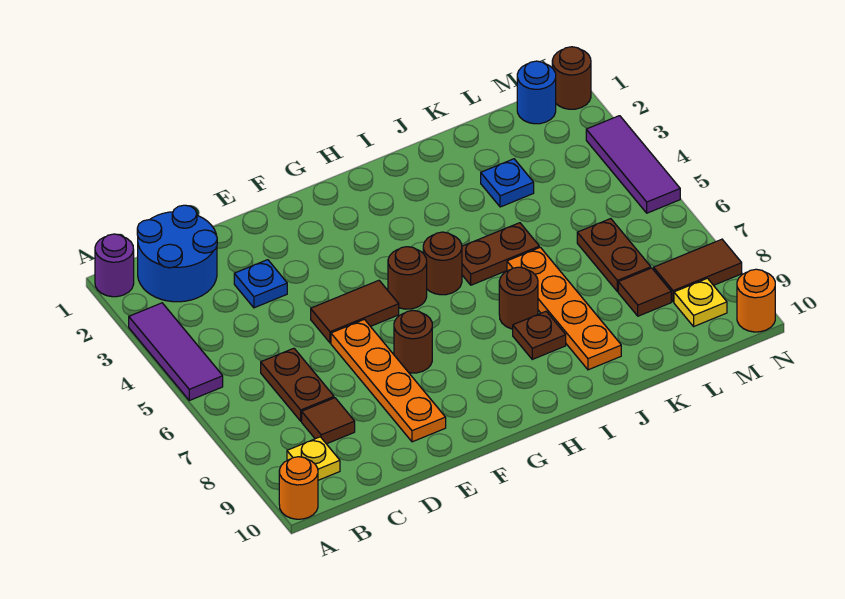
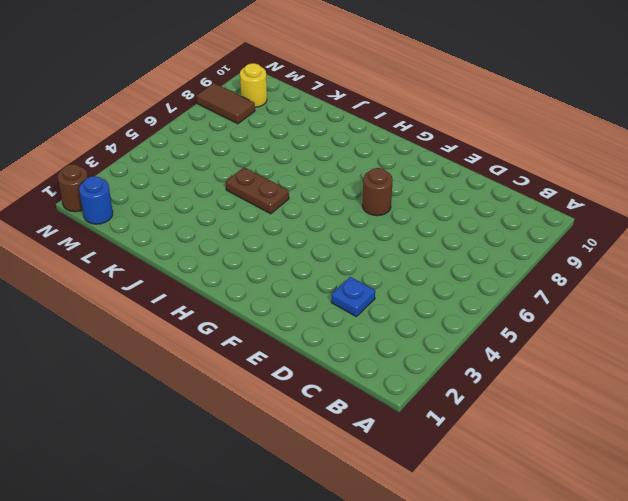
yellow 1x1 round brick [240,63,267,107] -> yellow 1x1 plate [674,278,727,326]
none -> purple 1x1 round brick [95,234,134,297]
none -> purple 1x3 tile [129,303,223,400]
none -> orange 1x1 round brick [279,457,318,519]

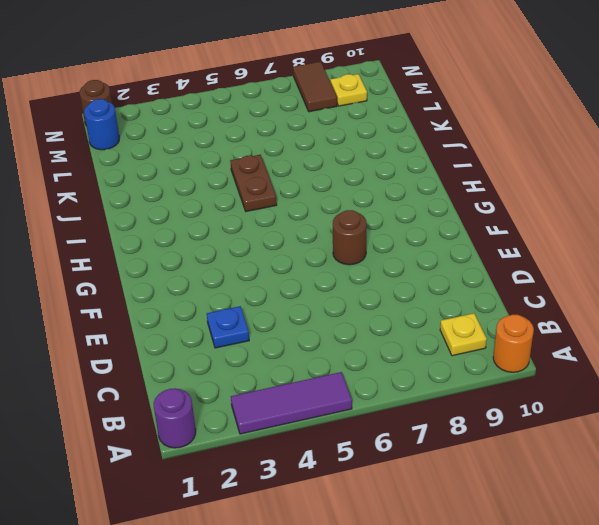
none -> blue 2x2 round brick [137,205,217,302]
none -> brown 1x2 plate [261,348,334,421]
none -> brown 1x1 tile [302,398,355,444]

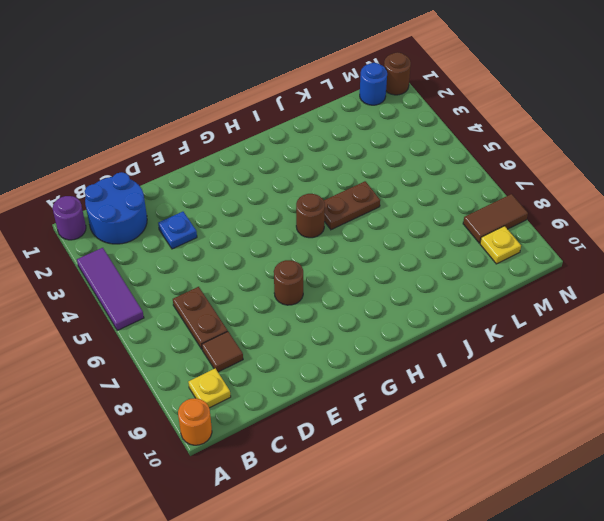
none -> brown 1x2 tile [311,280,399,343]
none -> orange 1x4 plate [331,319,446,442]
none -> brown 1x1 round brick [388,247,427,309]

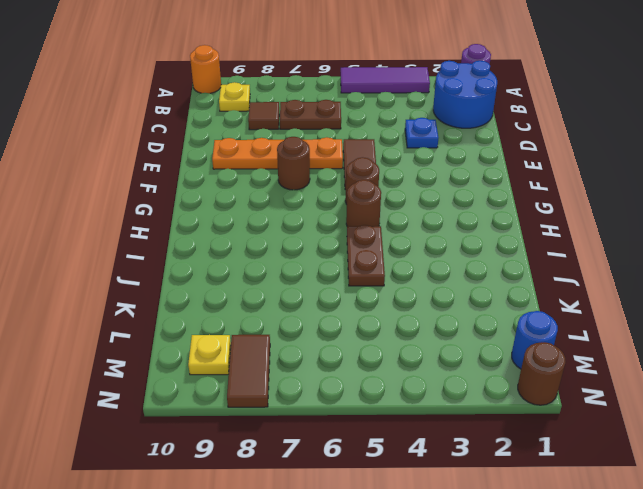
none -> brown 1x1 round brick [499,267,538,329]
none -> brown 1x1 plate [513,311,566,359]
none -> orange 1x4 plate [507,247,621,370]

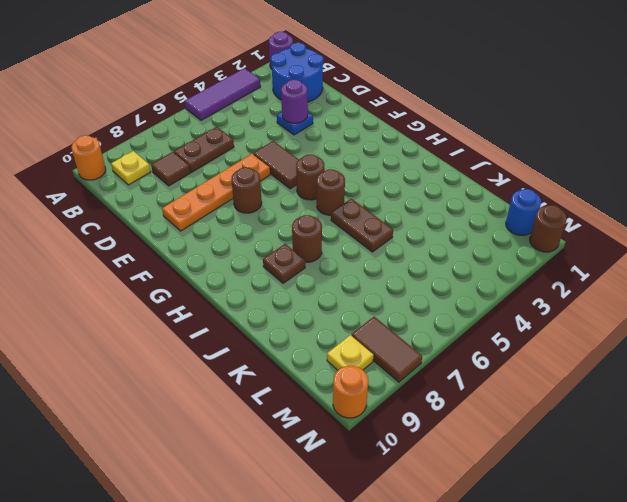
purple 1x1 round brick [281,80,308,123] -> none
none -> orange 1x4 plate [507,247,621,370]
none -> blue 1x1 plate [481,159,534,207]
none -> brown 1x2 plate [577,219,651,292]

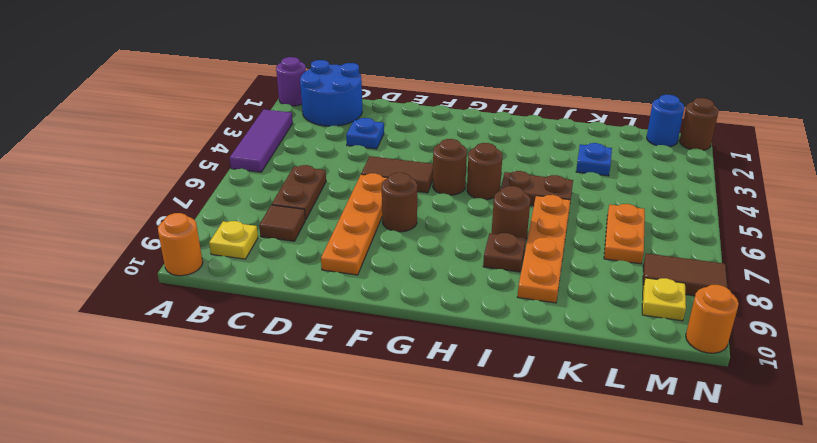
orange 1x2 plate [604,204,645,264] -> brown 1x2 plate [577,219,651,292]
none -> brown 1x1 tile [618,268,671,316]
none -> purple 1x3 tile [586,116,680,213]

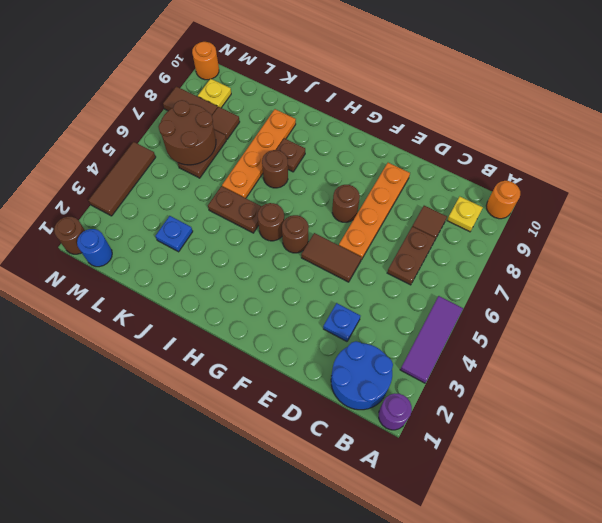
brown 2x2 round brick [159,100,216,165] -> none
brown 1x3 tile [89,142,156,216] -> purple 1x3 tile [586,116,680,213]

